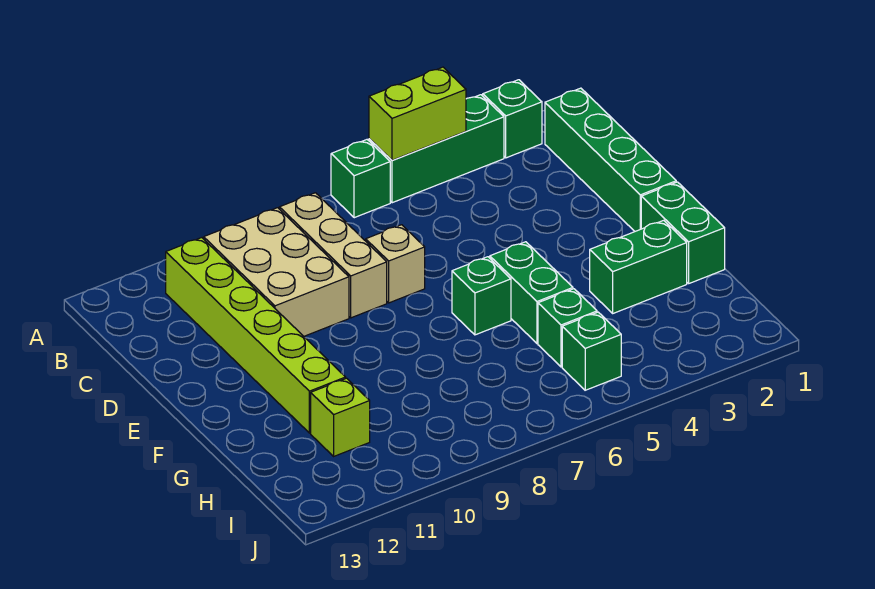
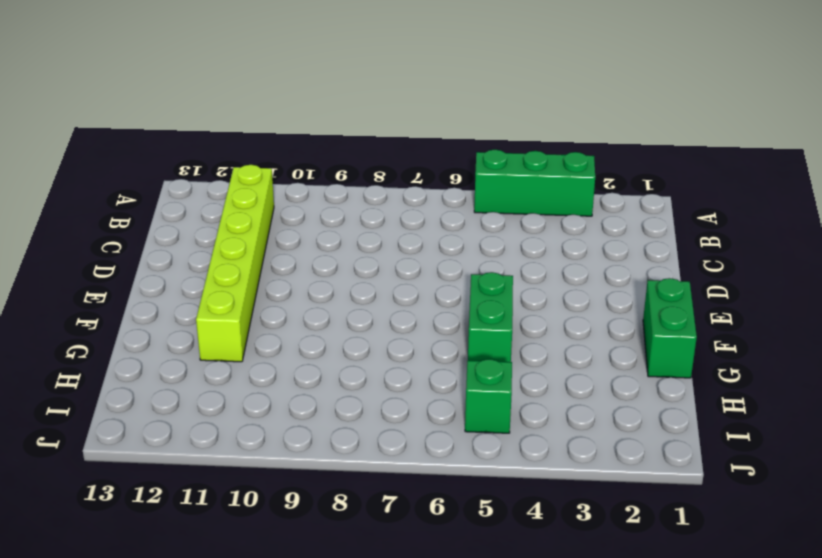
none -> green 1x1 brick [483,80,542,158]
none -> green 1x1 brick [331,140,390,218]
none -> green 1x4 brick [545,88,676,231]

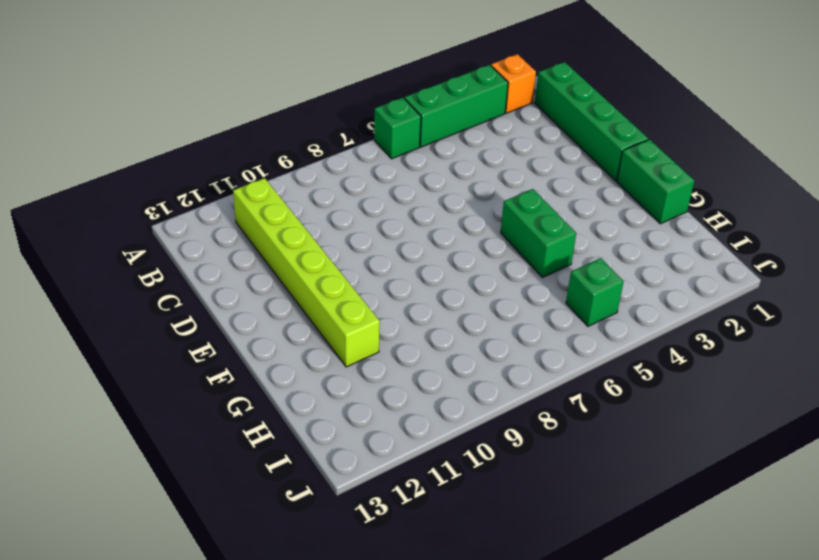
orange 1x1 brick [491,54,536,113] -> green 1x1 brick [483,80,542,158]
none -> tan 1x3 brick [279,193,387,318]
none -> tan 2x3 brick [204,208,349,336]
none -> tan 1x1 brick [366,225,425,303]

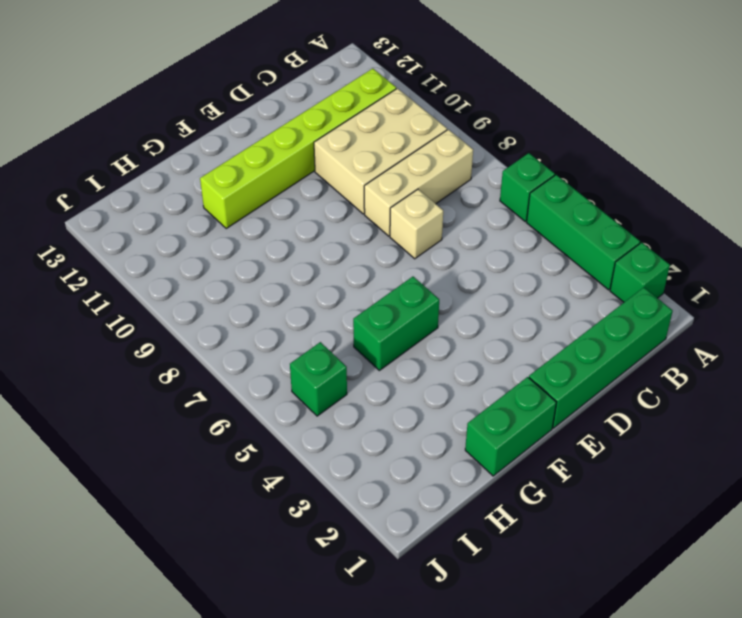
none -> green 1x1 brick [452,257,511,335]
none -> green 1x2 brick [590,220,687,313]
none -> green 1x1 brick [538,289,597,367]

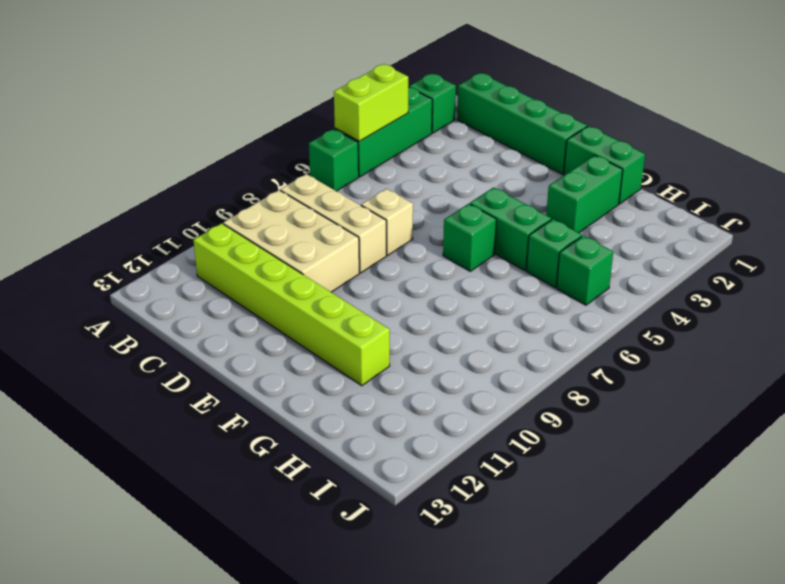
none -> lime 1x1 brick [311,378,370,456]

